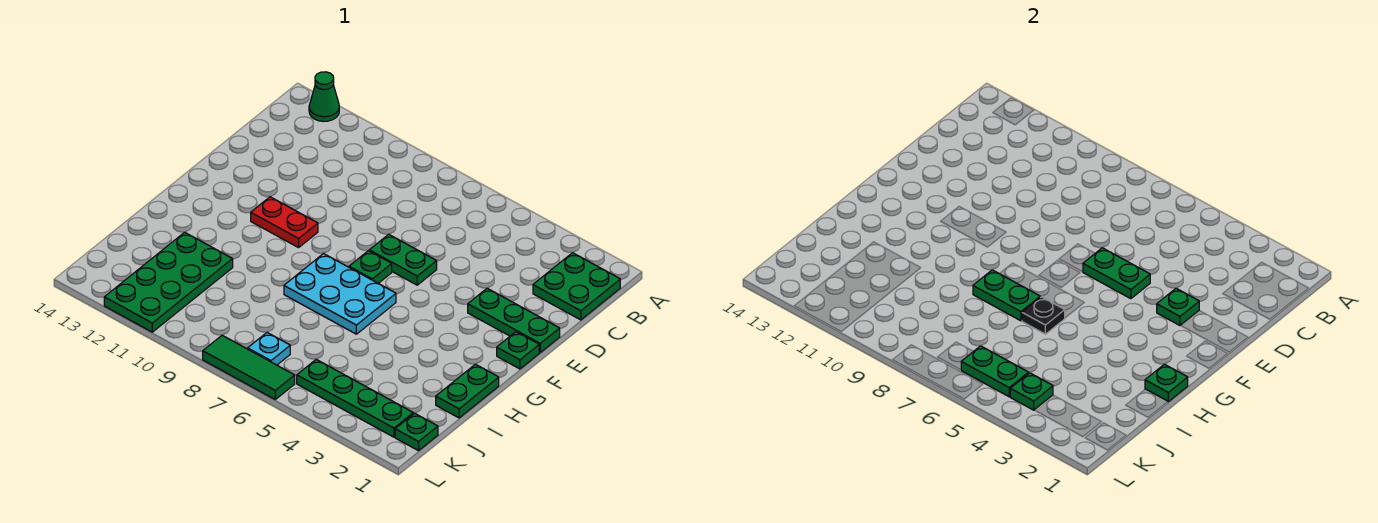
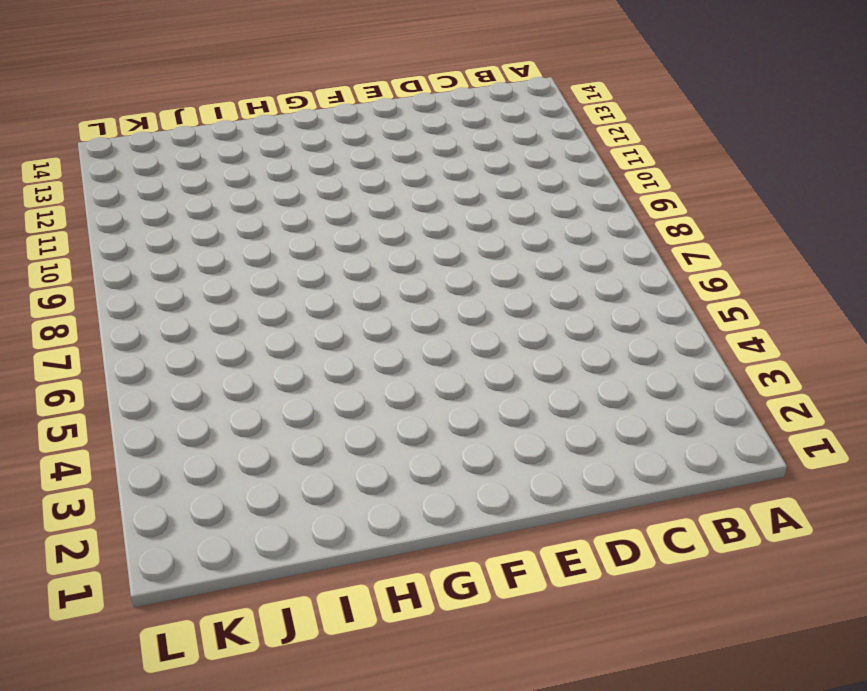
none -> green 1x1 cone [309,72,339,121]
none -> green 2x2 plate [533,253,620,320]
none -> green 1x3 plate [468,288,560,352]

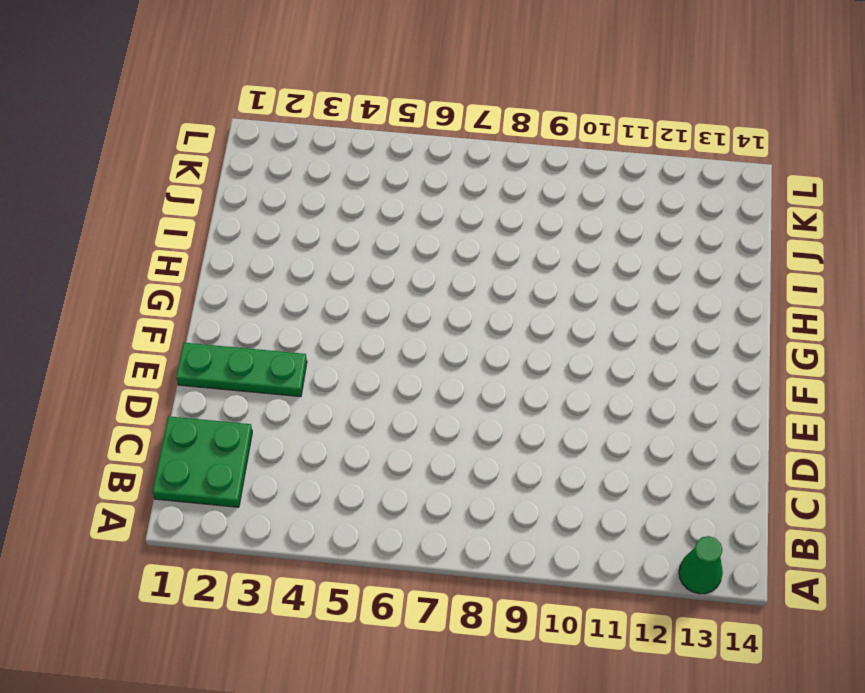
none -> green 1x2 plate [369,234,437,285]
none -> green 1x1 plate [497,332,539,369]
none -> green 1x1 plate [349,251,392,283]

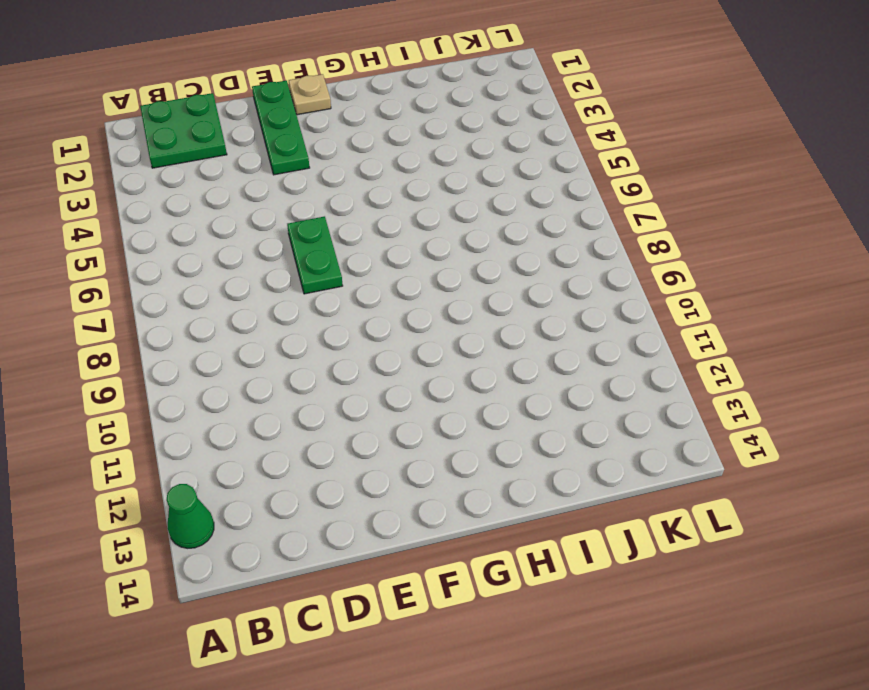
tan 1x1 plate [289,74,331,115] -> green 1x1 plate [497,332,539,369]
none -> green 1x1 plate [349,251,392,283]
none -> red 1x2 plate [251,197,318,248]
none -> cyan 2x3 plate [284,254,396,334]

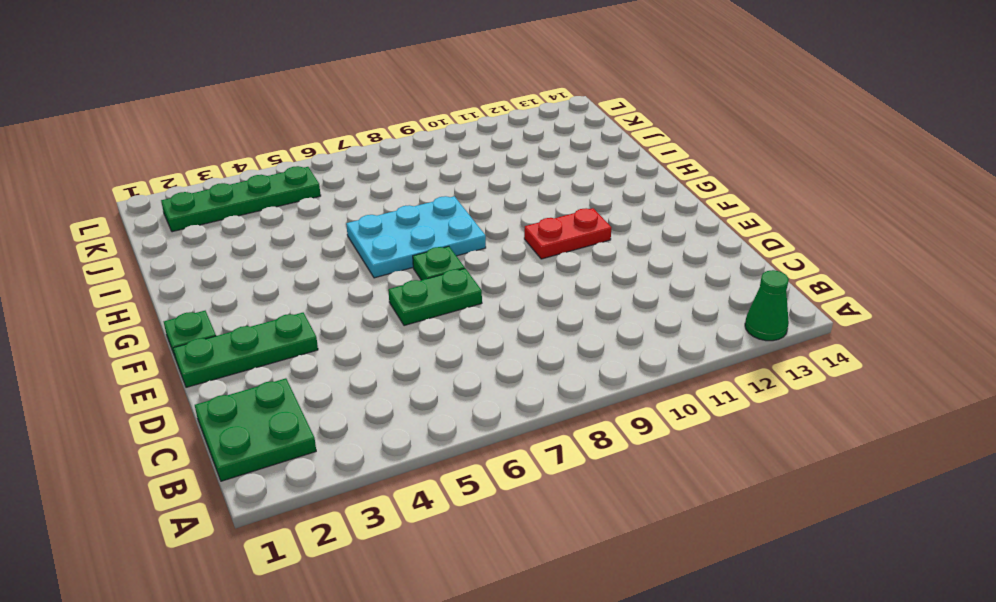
none -> green 1x2 plate [436,364,499,418]
none -> green 2x4 plate [104,232,233,332]
none -> green 1x1 plate [395,413,438,451]

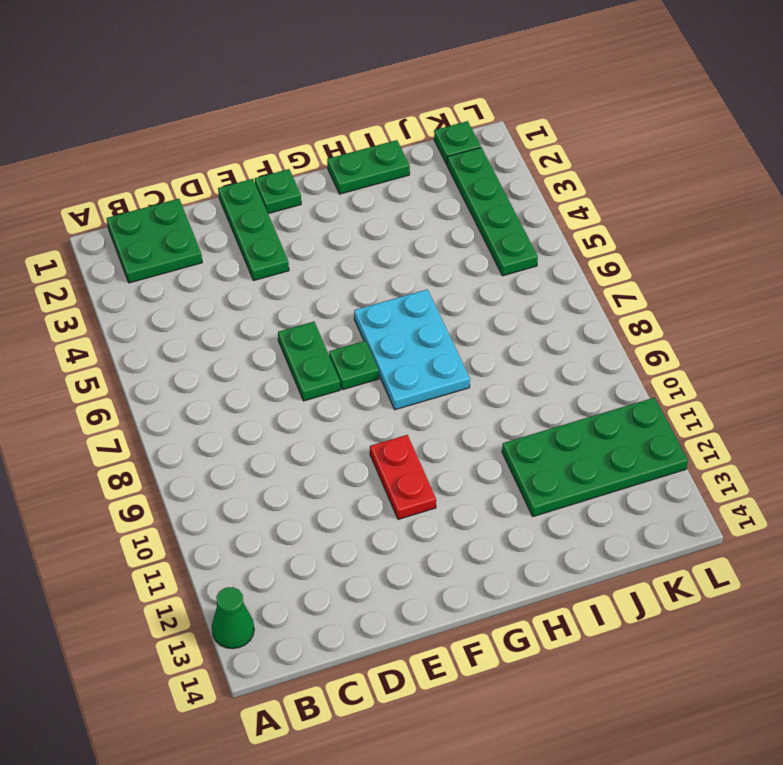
none -> cyan 1x1 plate [248,333,290,365]
none -> green 1x3 tile [203,335,295,399]
none -> green 1x1 plate [1157,288,1199,325]

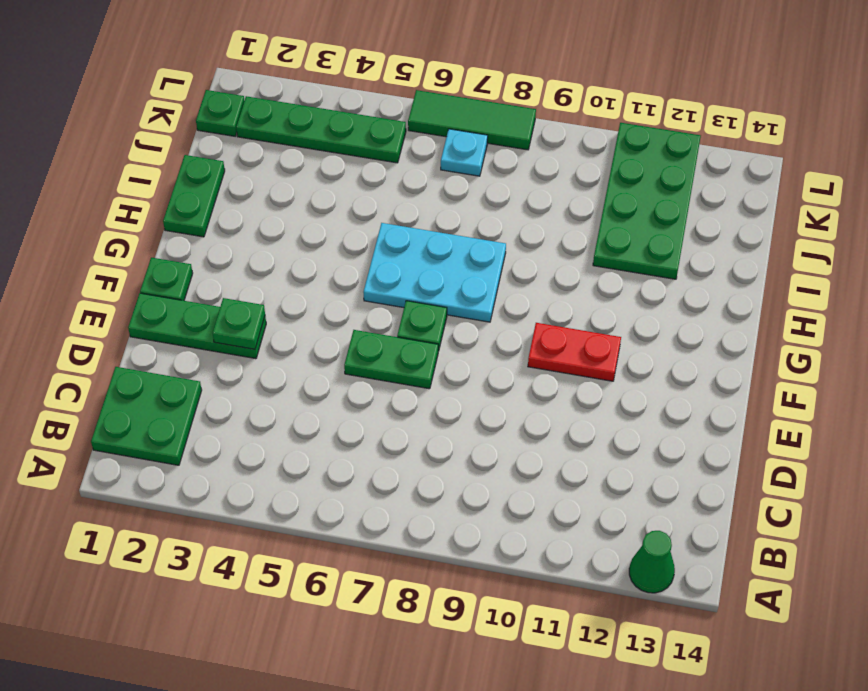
none -> green 1x2 plate [1083,248,1150,299]
none -> green 1x1 plate [1145,364,1188,402]
none -> black 1x1 plate [1022,297,1065,334]

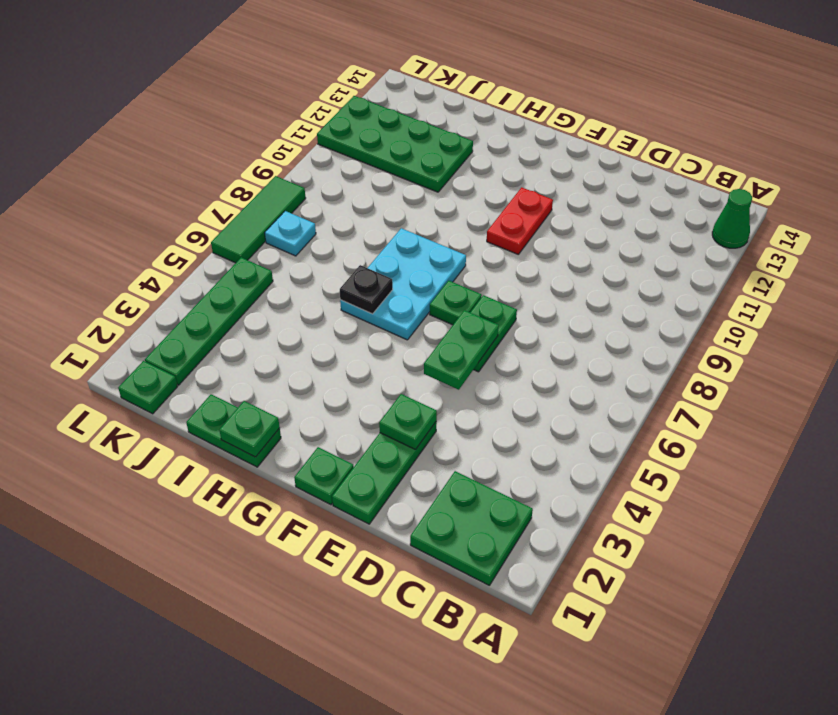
none -> green 1x2 plate [973,270,1040,321]
none -> green 1x1 plate [1010,373,1053,410]
none -> green 1x2 plate [961,346,1029,397]

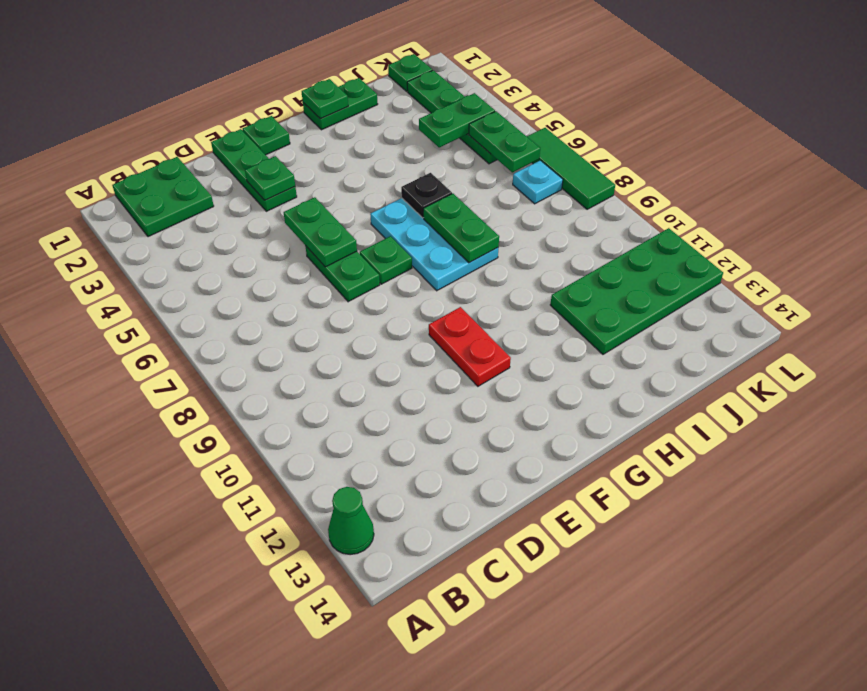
green 1x2 plate [419,93,495,148] -> green 1x1 plate [1010,373,1053,410]

